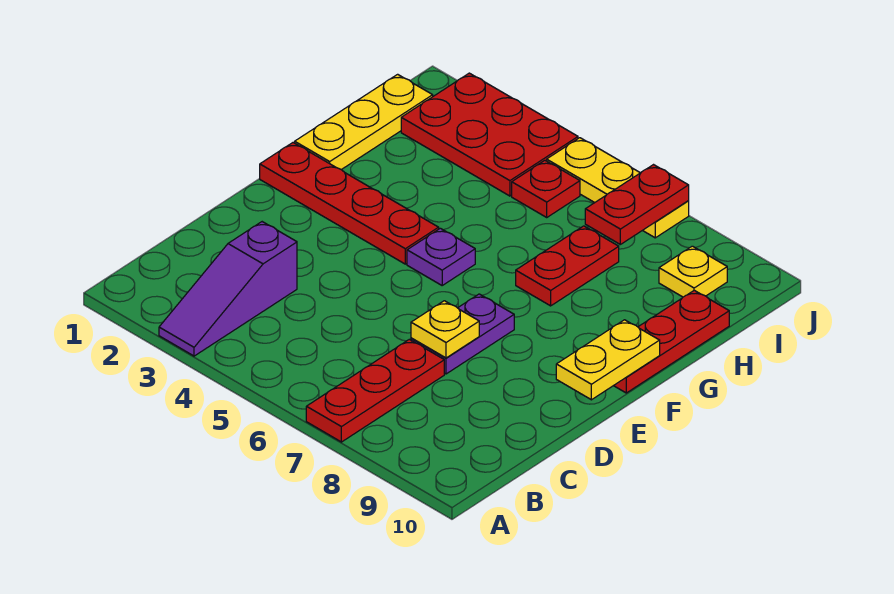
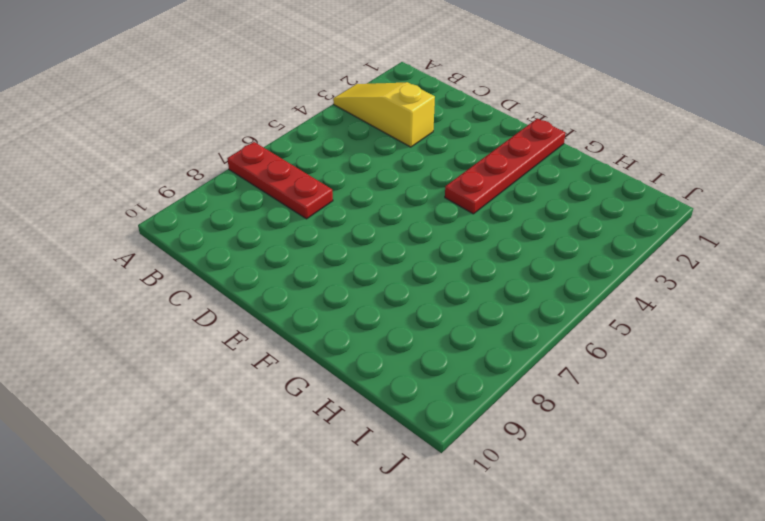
yellow 1x3 slope [333,82,435,147] -> purple 1x3 slope [159,222,297,356]
none -> purple 1x2 plate [411,294,514,374]
none -> purple 1x1 plate [407,228,475,285]
none -> red 1x3 plate [614,290,729,393]

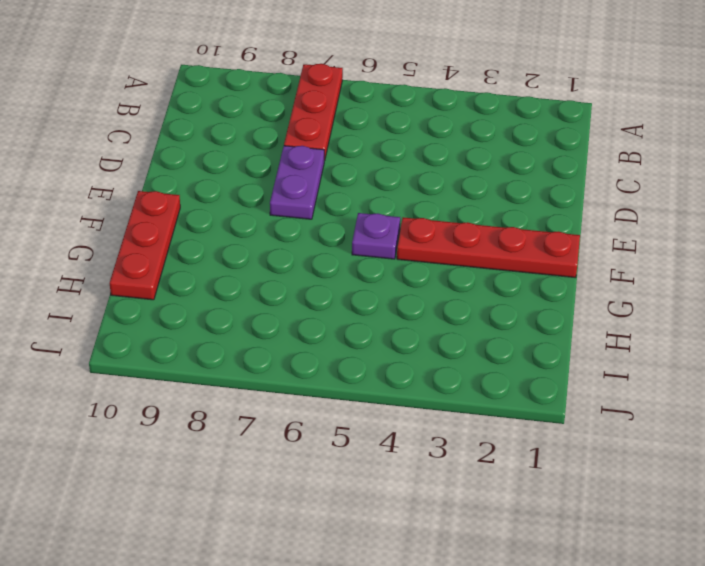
none -> purple 1x3 slope [159,222,297,356]
none -> yellow 1x3 plate [295,74,433,170]
none -> red 1x2 plate [516,226,619,306]

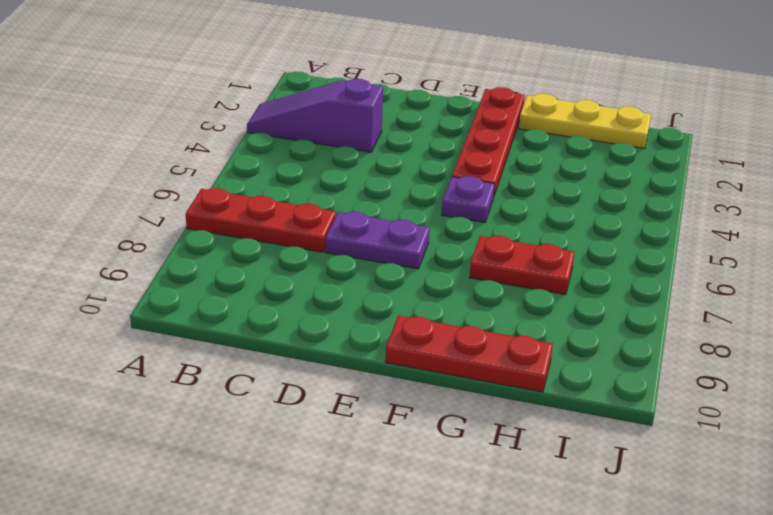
none -> red 2x3 plate [401,73,578,196]
none -> red 1x1 plate [512,160,580,217]
none -> yellow 1x1 plate [659,246,727,297]

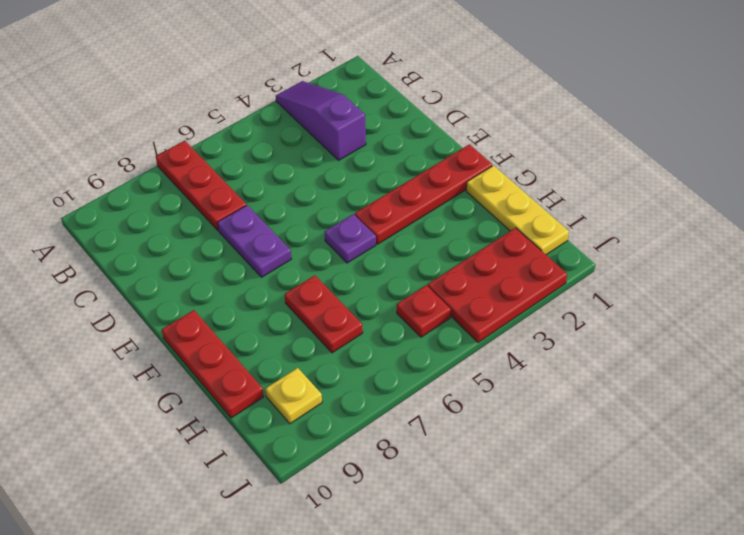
none -> yellow 1x3 plate [547,138,689,238]
none -> yellow 1x1 plate [411,301,479,358]
none -> yellow 1x2 plate [556,320,660,400]

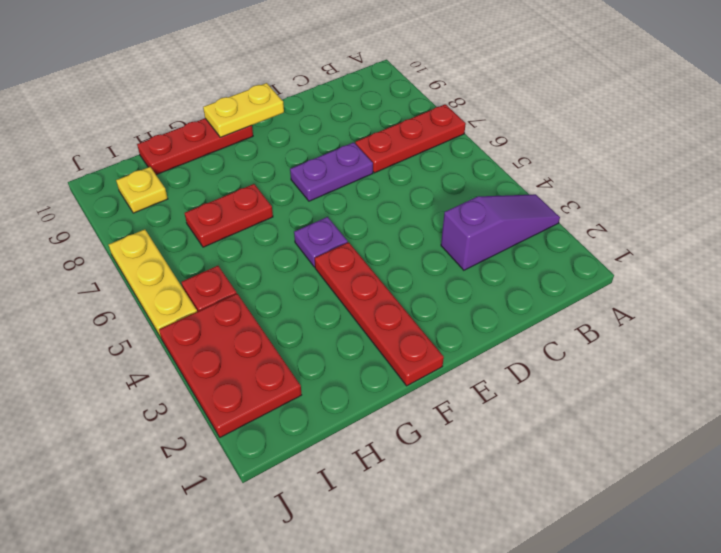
none -> yellow 1x3 plate [295,74,433,170]
none -> yellow 1x1 plate [411,301,479,358]
none -> red 1x2 plate [585,165,689,244]

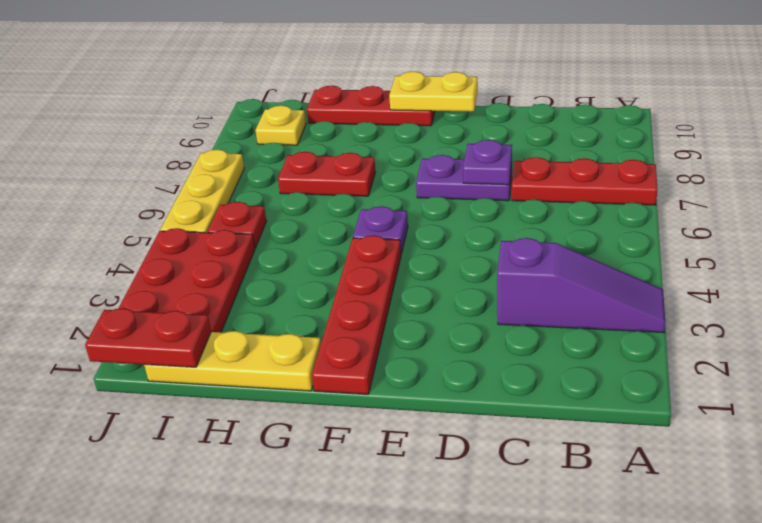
purple 1x1 plate [463,140,512,185] -> yellow 1x1 plate [411,301,479,358]
red 1x2 plate [85,308,211,367] -> red 1x2 plate moved to [585,165,689,244]

